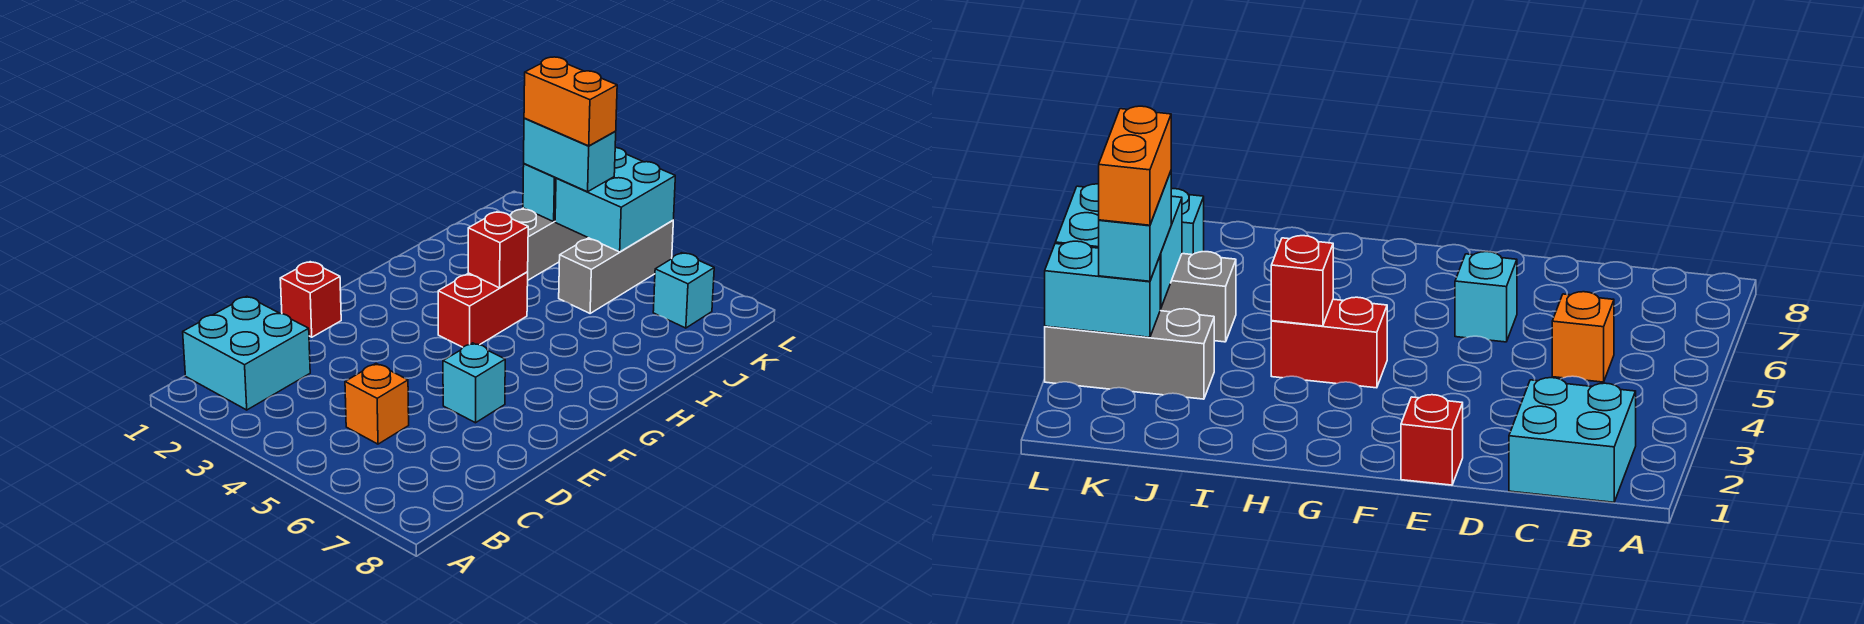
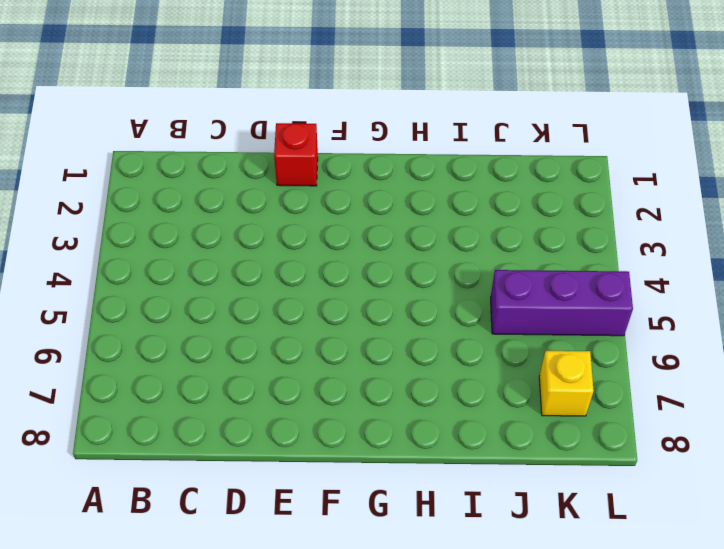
purple 1x3 brick [491,270,633,336] -> grey 1x3 brick [559,221,673,313]
yellow 1x1 brick [539,351,594,416] -> cyan 1x1 brick [653,253,714,328]
none -> cyan 2x2 brick [183,296,310,410]
none -> orange 1x1 brick [345,364,409,444]
none -> cyan 1x1 brick [443,343,505,423]

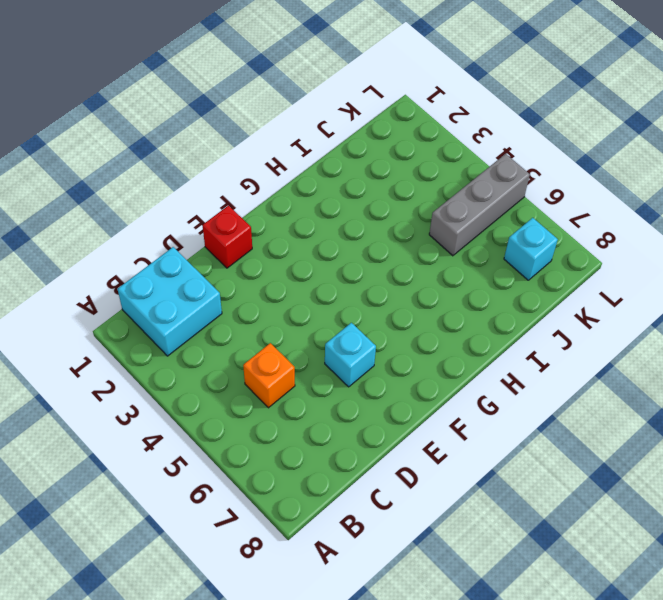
none -> red 1x2 brick [438,272,528,347]
none -> grey 1x3 brick [510,208,588,280]
none -> red 1x1 brick [468,212,528,288]

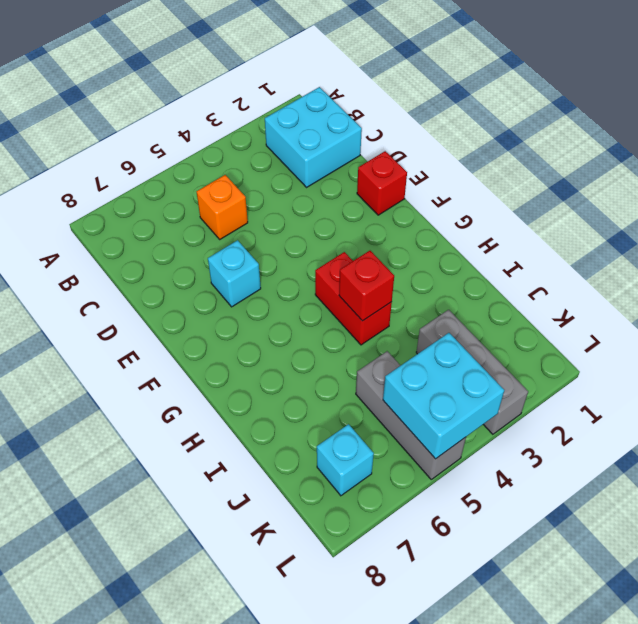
none -> cyan 1x2 brick [523,164,556,222]
none -> cyan 1x2 brick [524,118,616,192]
none -> orange 1x2 brick [524,57,617,146]

